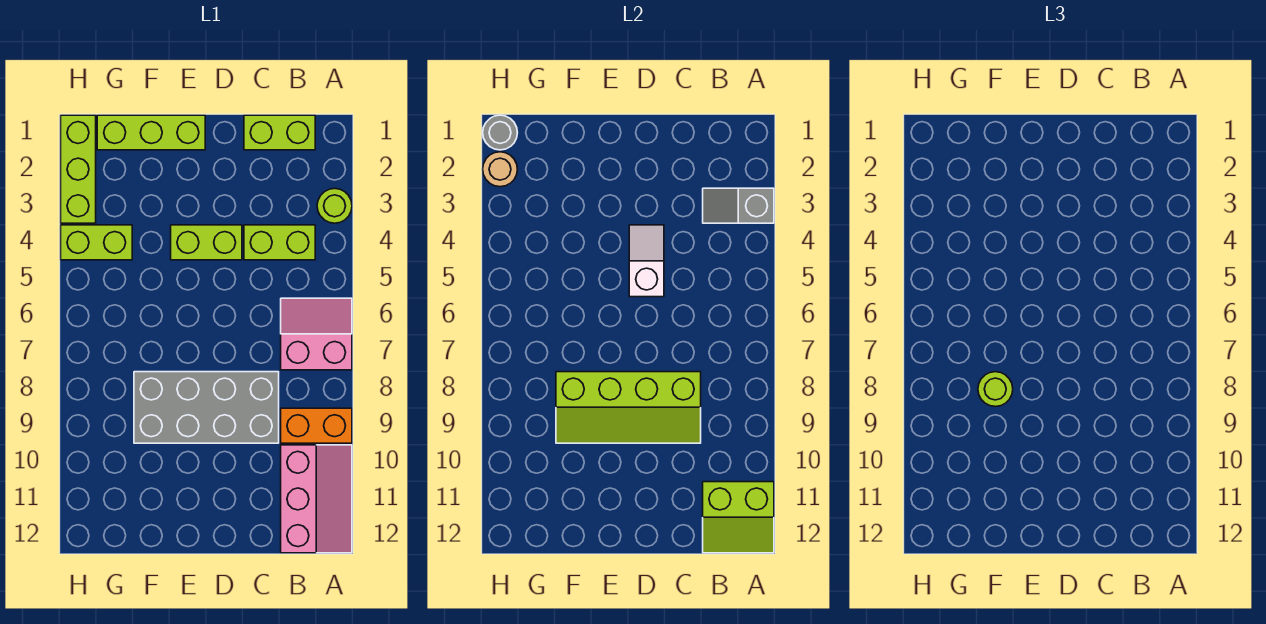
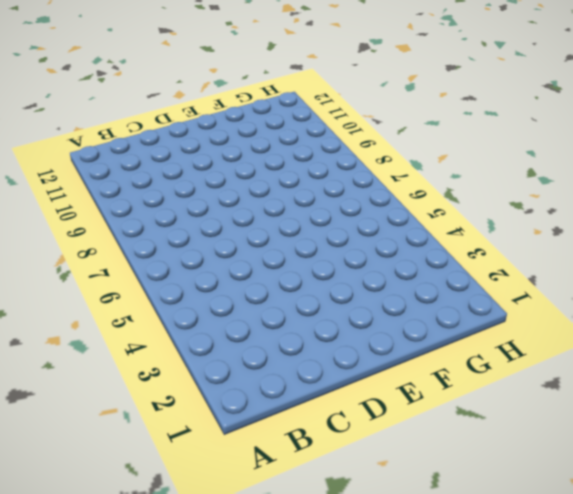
none -> lime 1x1 round brick [317,188,352,223]
none -> pink 2x2 slope [281,298,352,370]
none -> orange 1x2 brick [281,408,352,443]

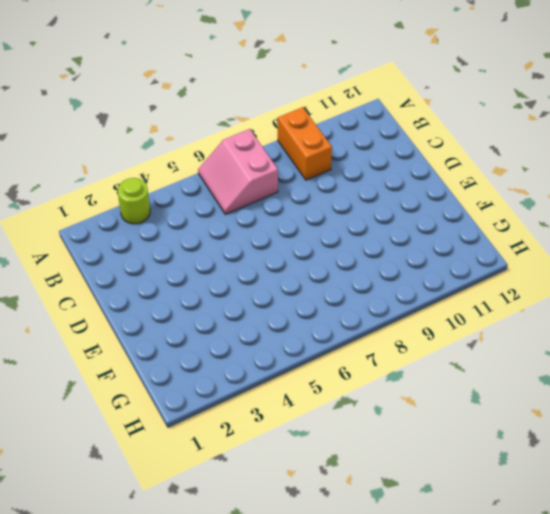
none -> pink 2x3 slope [281,445,352,553]
none -> lime 1x2 brick [244,115,315,150]
none -> lime 1x2 brick [244,225,315,260]

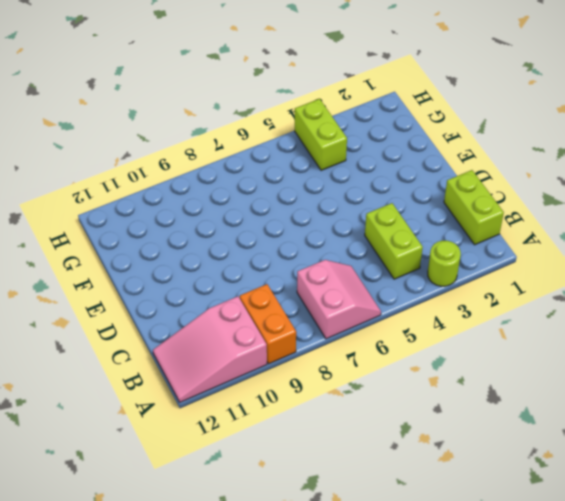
pink 2x3 slope [153,296,267,402] -> pink 2x3 slope turned to [281,445,352,553]
none -> grey 2x4 brick [134,372,279,443]
none -> lime 1x2 brick [171,225,242,260]
none -> lime 1x3 brick [97,115,205,150]

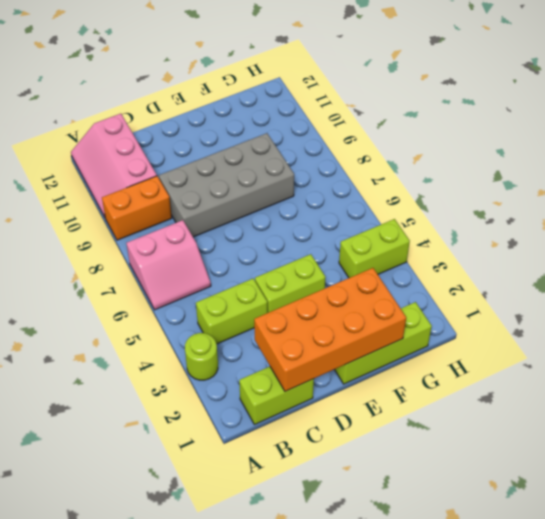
orange 2x4 brick [254,268,406,391] -> none
none -> lime 1x3 brick [61,115,96,223]
none -> grey 1x2 slope [703,188,774,223]
none -> lime 2x2 slope [703,482,774,553]

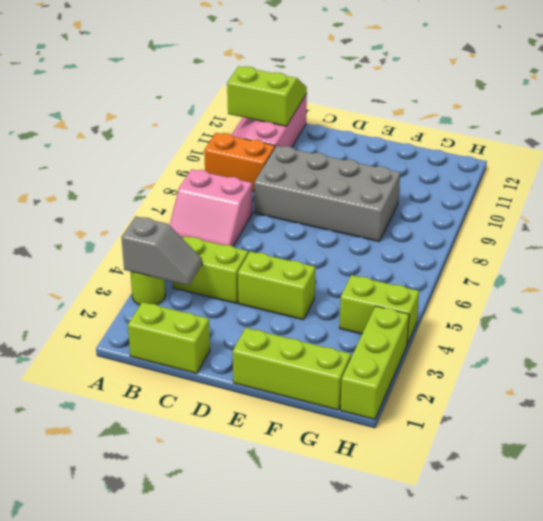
none -> lime 2x4 slope [556,372,701,443]
none -> white 1x2 slope [629,225,664,297]
none -> grey 1x1 round brick [483,115,518,150]

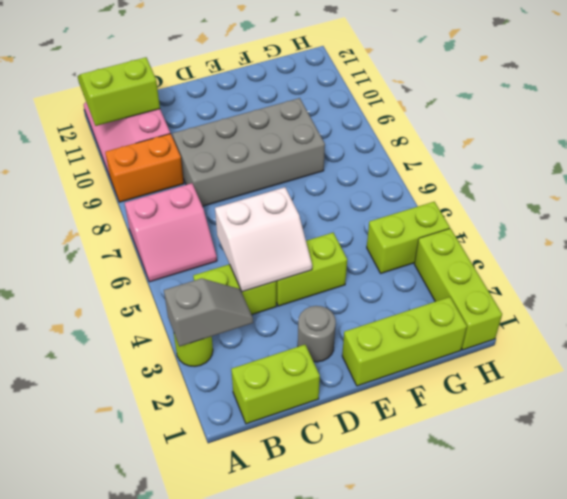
white 2x2 slope [215,187,312,292] -> white 1x2 slope [629,225,664,297]
grey 1x1 round brick [298,306,336,362] -> grey 1x1 round brick moved to [483,115,518,150]
none -> lime 2x4 slope [556,372,701,443]
none -> tan 1x1 round brick [483,152,518,187]
none -> lime 1x1 round brick [978,372,1013,407]

